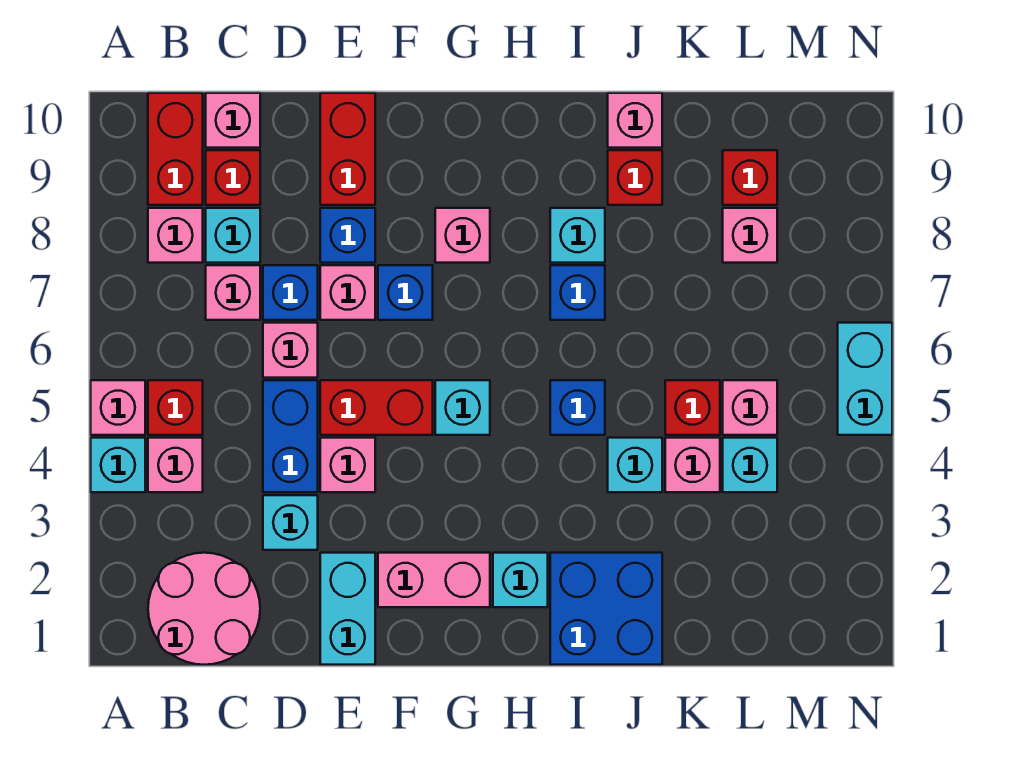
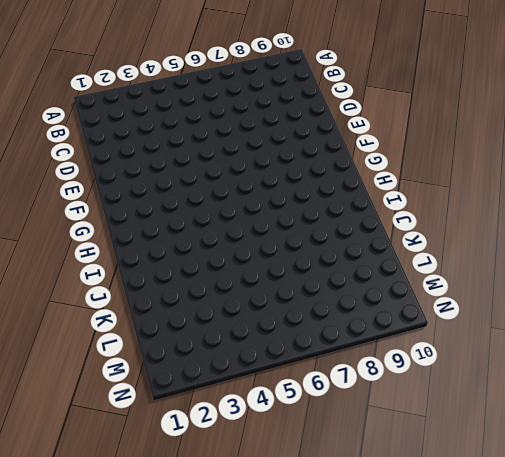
none -> cyan 1x1 brick [91,438,145,492]
none -> pink 1x1 brick [91,380,145,435]
none -> pink 2x2 round brick [148,553,260,665]
none -> pink 1x1 brick [148,438,203,492]

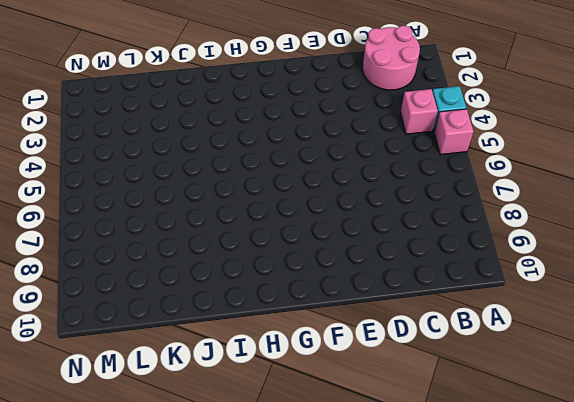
none -> red 1x1 brick [148,380,203,435]
none -> pink 1x1 brick [148,208,203,263]
none -> red 1x2 brick [148,93,203,205]
none -> pink 1x1 brick [206,265,260,320]

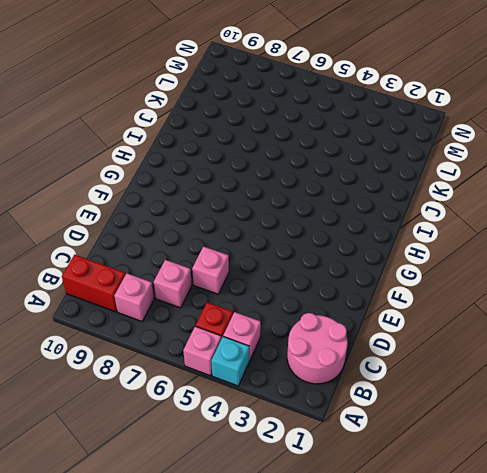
none -> cyan 1x1 brick [206,208,260,263]
none -> red 1x1 brick [206,150,260,205]
none -> pink 1x1 brick [206,93,260,148]
none -> cyan 1x1 brick [263,495,318,550]

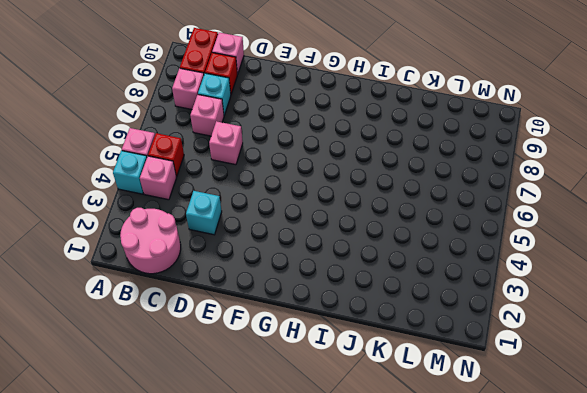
none -> blue 1x2 brick [263,380,318,492]
none -> blue 1x1 brick [263,265,318,320]
none -> cyan 1x2 brick [320,553,375,665]
none -> pink 1x1 brick [320,438,375,492]

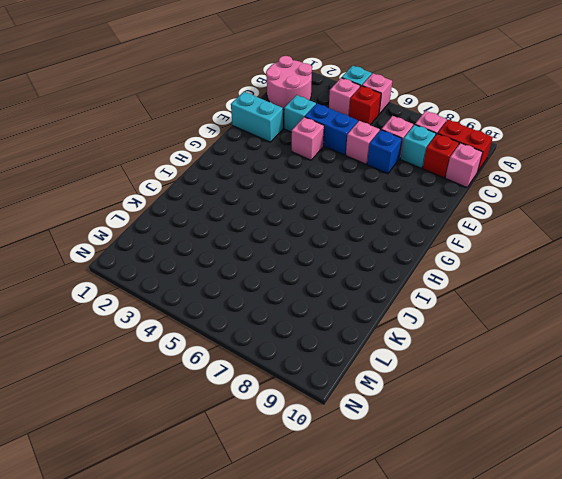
none -> red 1x2 brick [320,380,433,435]
none -> pink 1x1 brick [320,265,375,320]
none -> blue 1x1 brick [320,208,375,263]
none -> red 1x2 brick [320,93,375,205]

